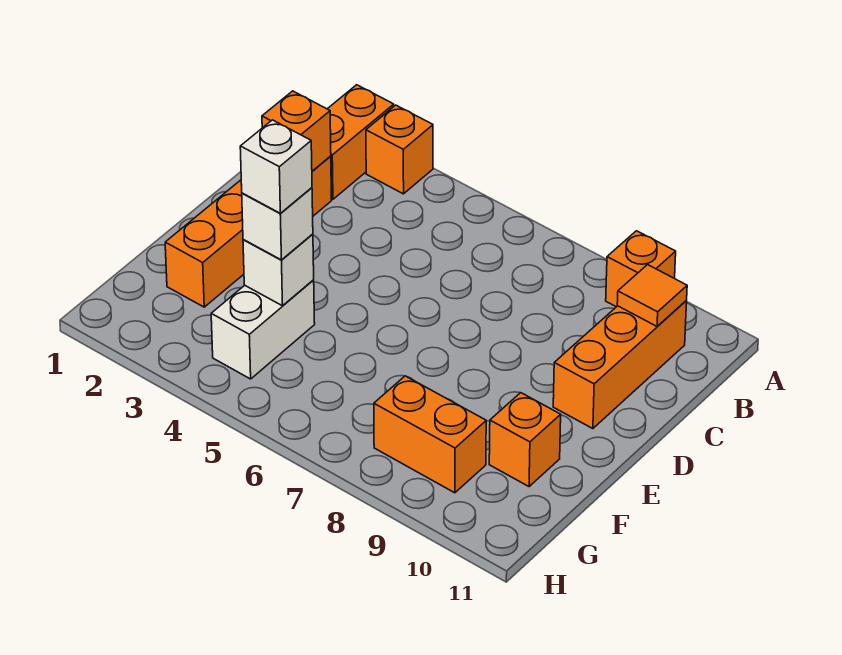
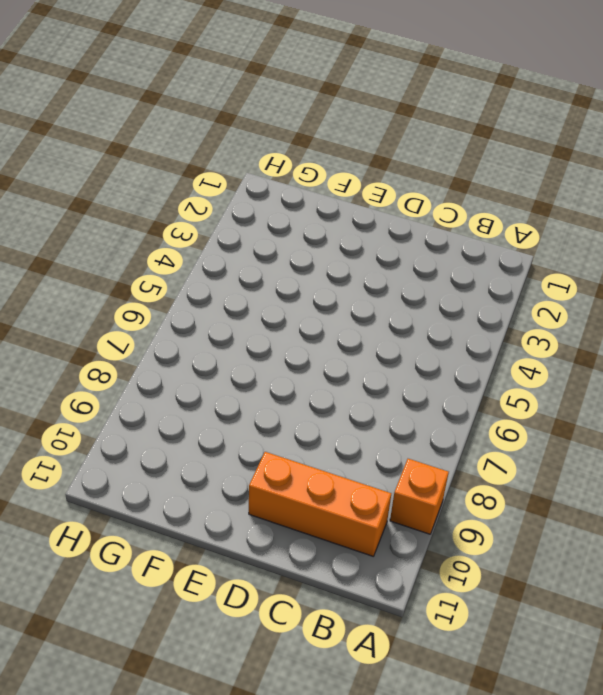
none -> orange 1x2 brick [328,85,394,199]
none -> orange 1x1 brick [366,105,433,194]
none -> orange 1x4 brick [165,156,332,307]

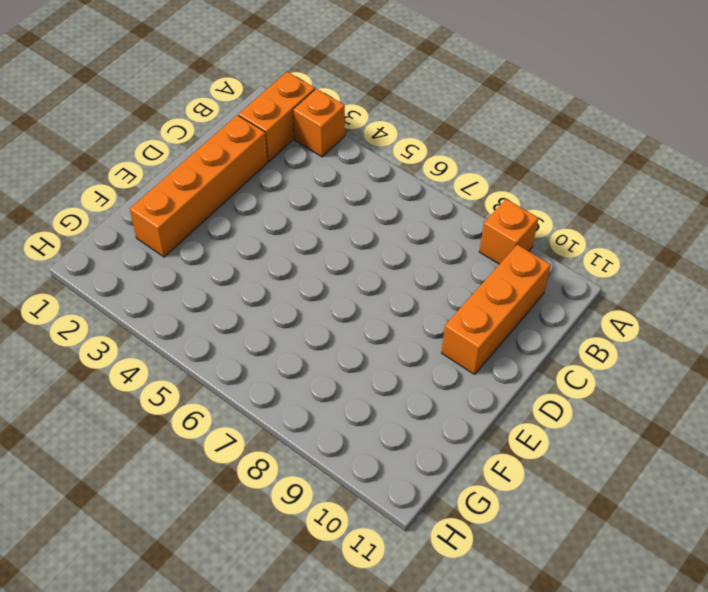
none -> white 1x2 brick [211,280,315,379]
none -> orange 1x1 brick [489,393,561,487]
none -> orange 1x2 brick [374,376,486,493]

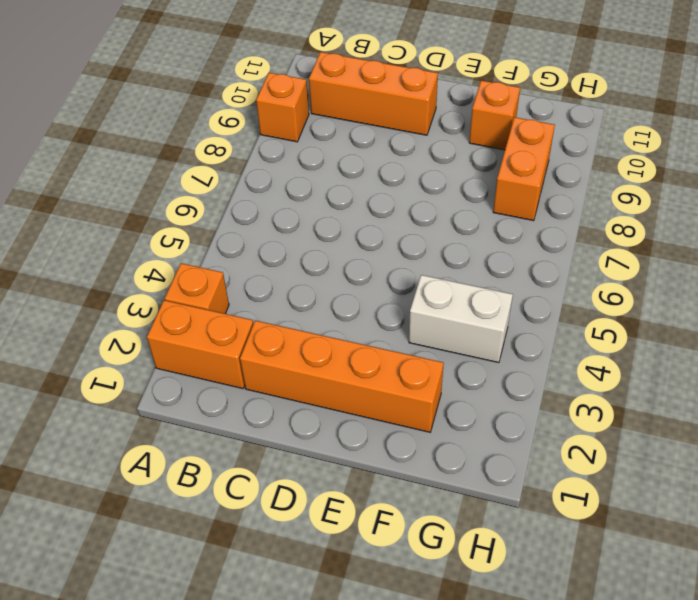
none -> orange 1x1 tile [617,265,687,326]
none -> orange 1x1 brick [262,91,331,171]
none -> white 1x1 brick [243,234,314,306]

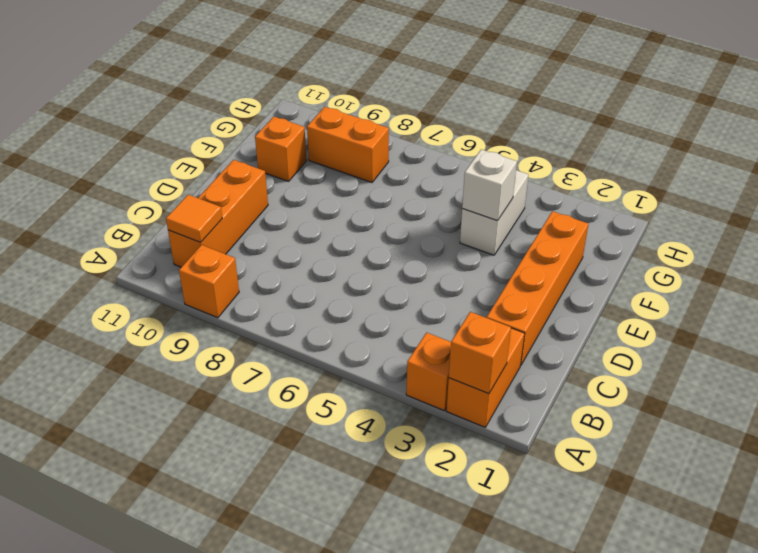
orange 1x1 brick [449,312,511,394] -> orange 1x1 brick moved to [262,91,331,171]
none -> white 1x1 brick [242,188,313,260]
none -> white 1x1 brick [240,120,312,213]

